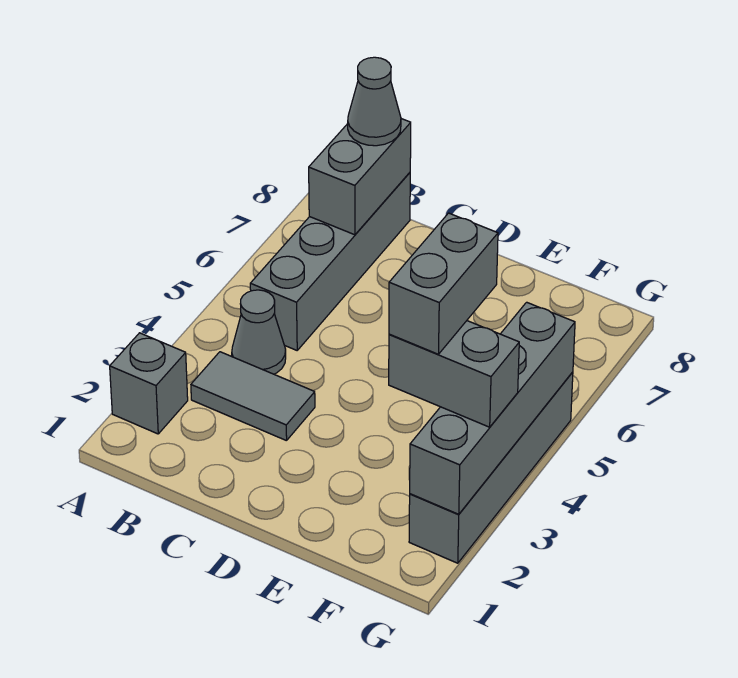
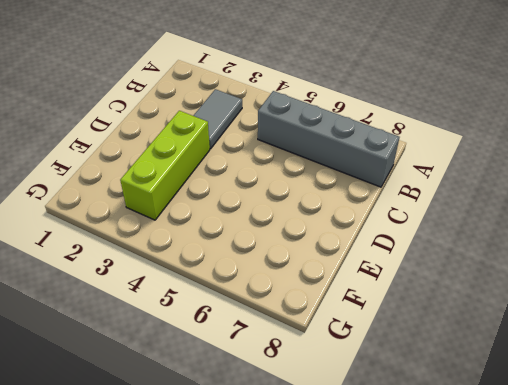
lime 1x3 brick [120,111,210,220] -> none
none -> grey 1x1 brick [110,333,188,434]
none -> grey 1x1 cone [232,290,286,374]

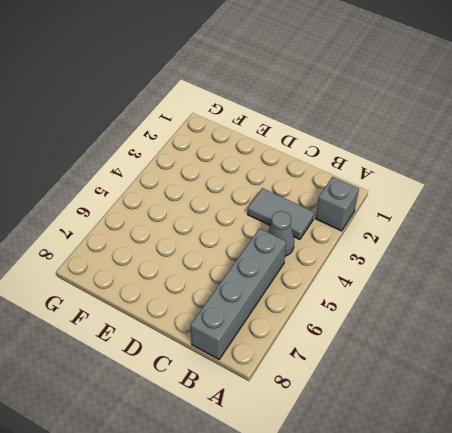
none -> grey 1x4 brick [409,372,573,563]
none -> grey 1x2 brick [309,119,411,235]

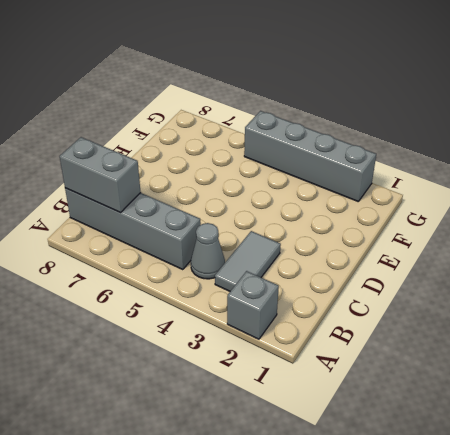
none -> grey 1x4 brick [410,302,575,514]
none -> grey 1x1 cone [348,57,401,146]

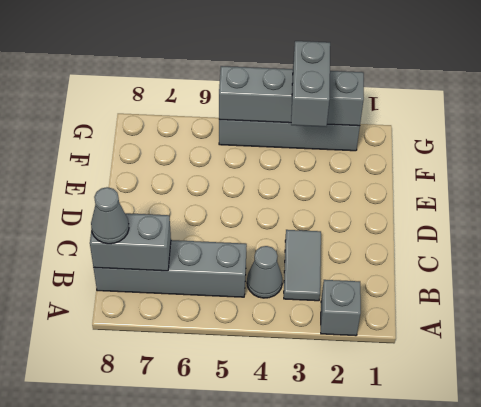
none -> grey 1x2 brick [389,213,498,354]

